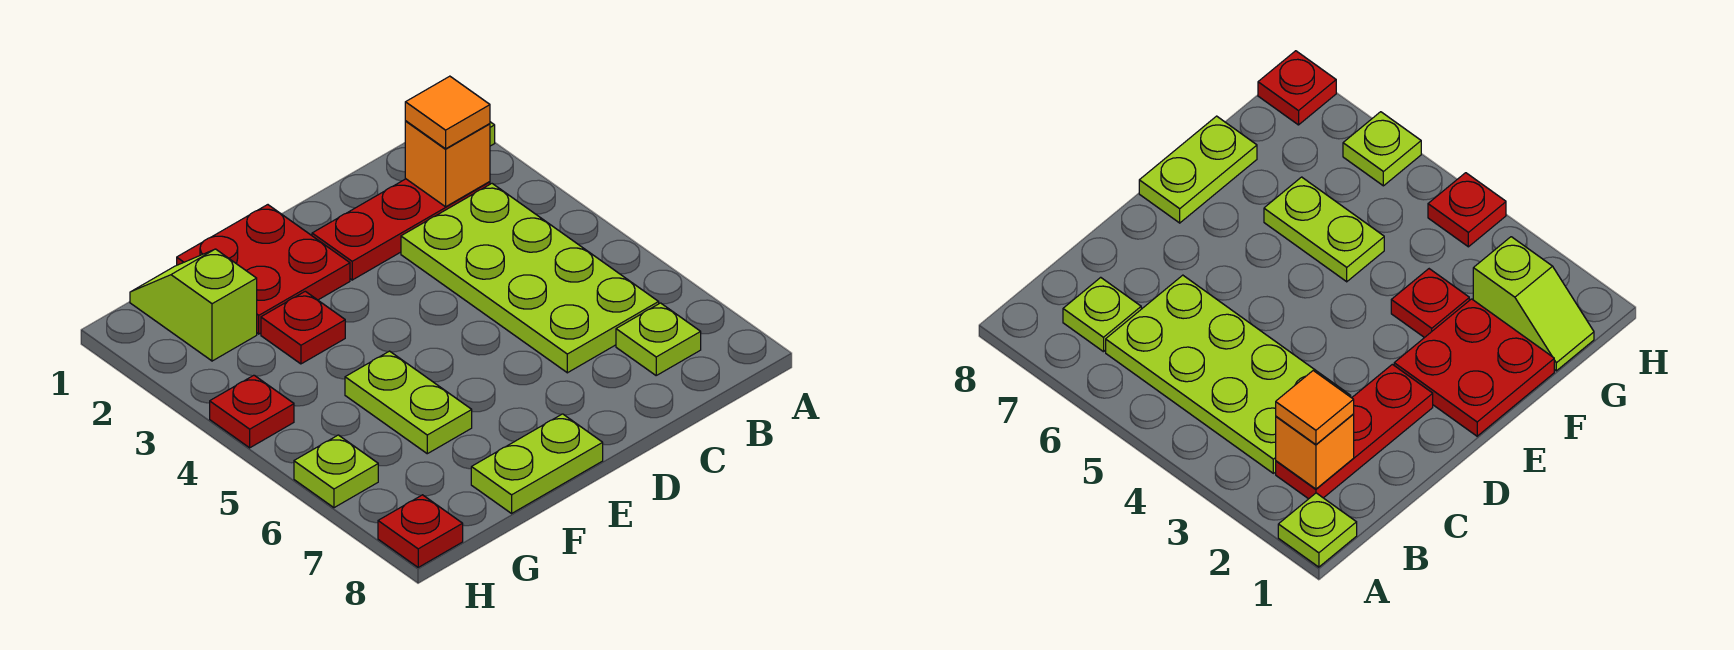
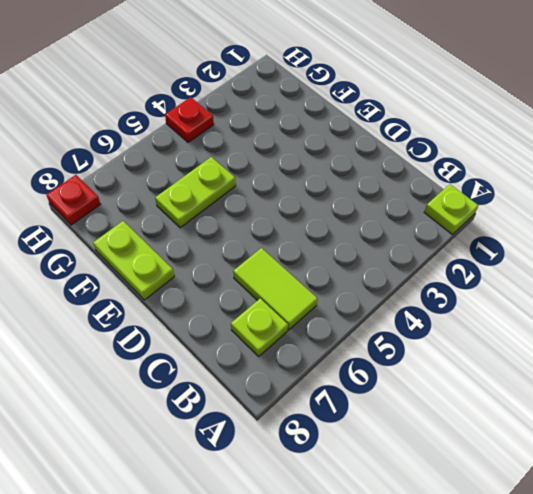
lime 1x2 tile [233,248,318,330] -> lime 2x4 plate [401,184,659,373]
none -> red 1x3 plate [312,179,490,280]
none -> red 2x2 plate [177,205,350,334]
none -> red 1x1 plate [261,291,345,364]

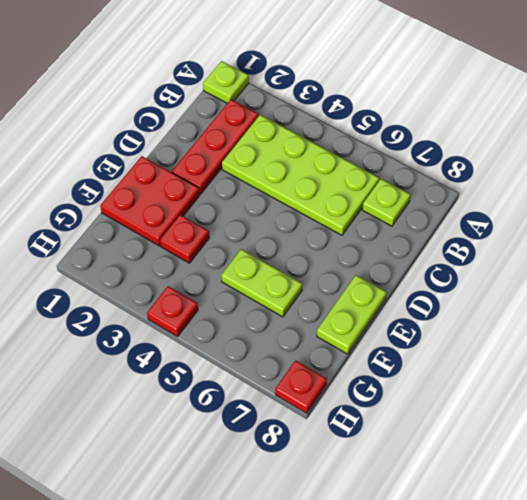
none -> lime 1x2 slope [130,249,257,361]
none -> lime 1x1 plate [294,435,378,508]
none -> orange 1x1 brick [405,121,490,207]

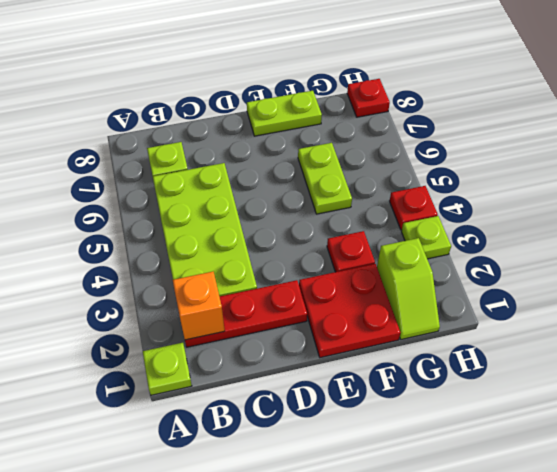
lime 1x1 plate [401,216,451,259] -> lime 1x1 plate moved to [294,435,378,508]
none -> orange 1x1 tile [405,76,490,149]

